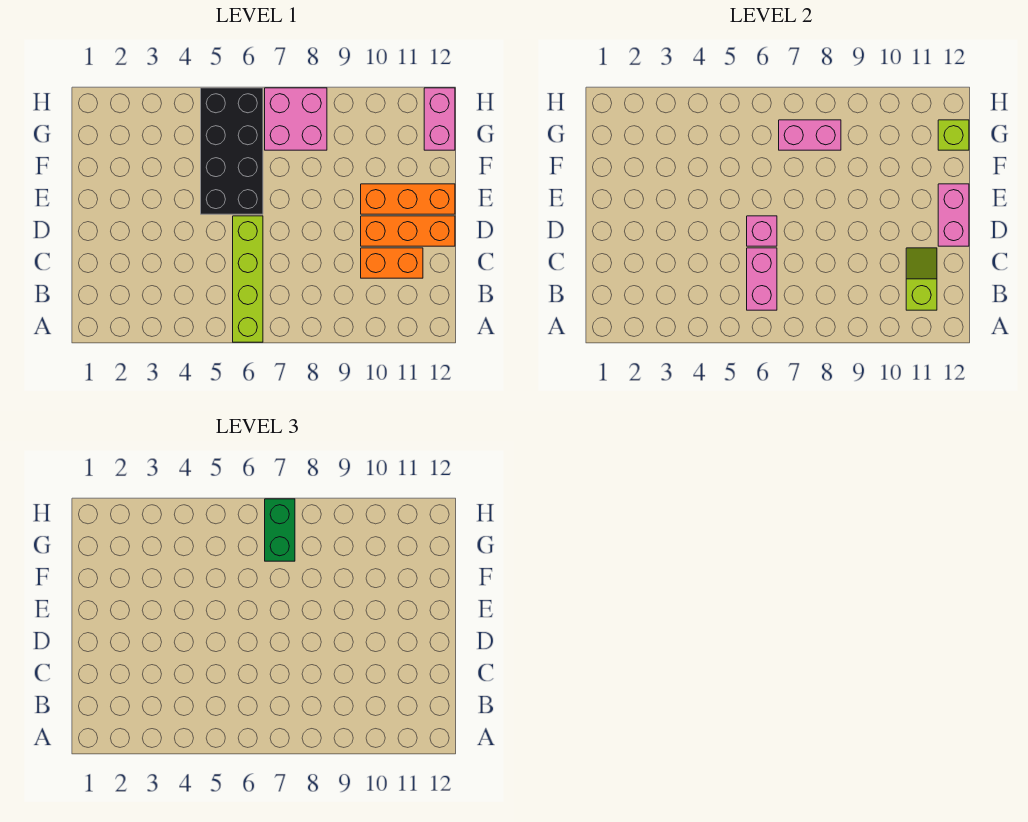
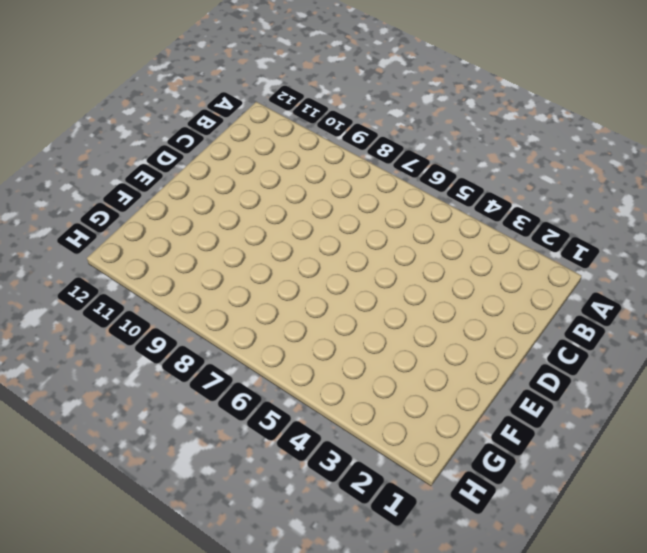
none -> lime 1x4 brick [233,216,263,342]
none -> orange 1x2 brick [361,248,423,278]
none -> orange 1x3 brick [361,216,455,246]

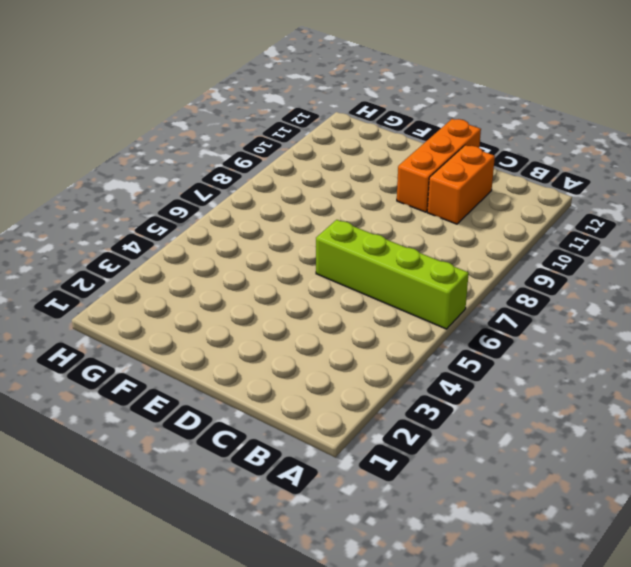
none -> black 2x4 brick [201,88,263,214]
none -> orange 1x3 brick [361,184,455,214]
none -> pink 2x2 brick [265,88,327,150]

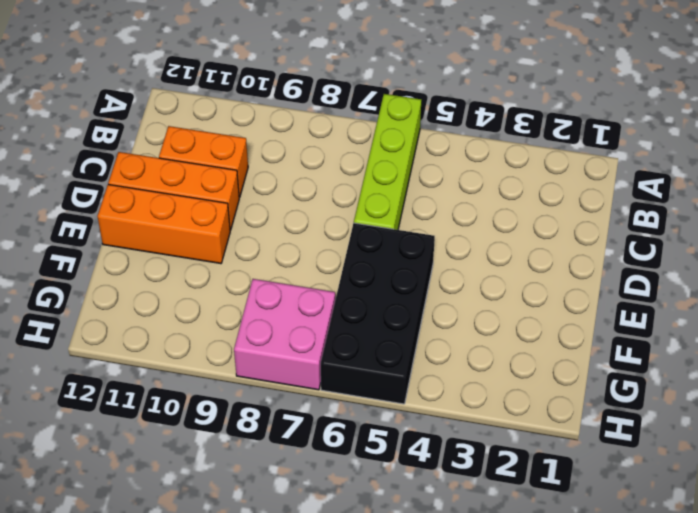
none -> pink 1x2 brick [424,88,455,150]
none -> pink 1x2 brick [747,248,777,310]
none -> lime 1x2 slope [906,248,937,310]

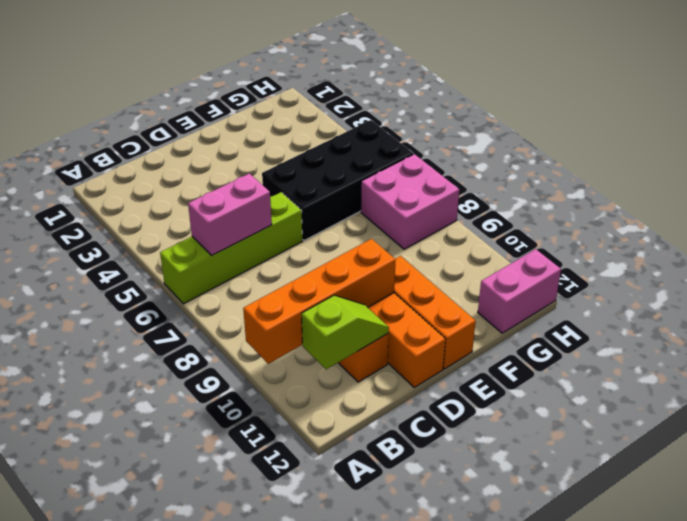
orange 1x4 brick [243,239,396,364] -> none
none -> pink 1x1 brick [747,216,777,246]
none -> pink 1x2 brick [938,184,969,246]
none -> pink 1x2 brick [779,120,841,150]

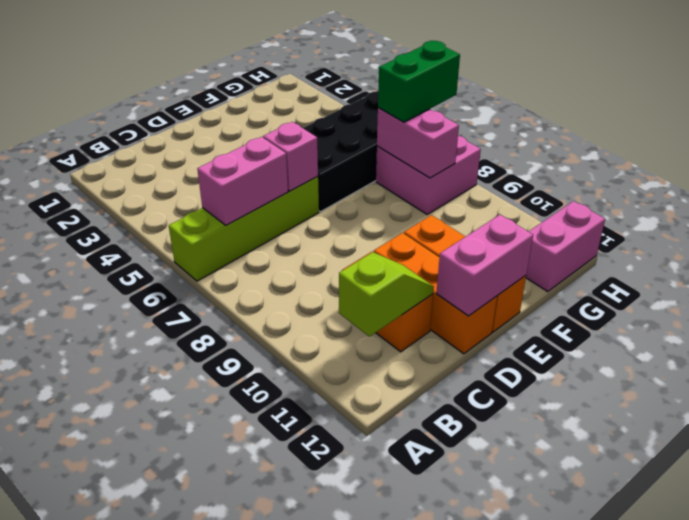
none -> lime 1x1 brick [938,120,969,150]

